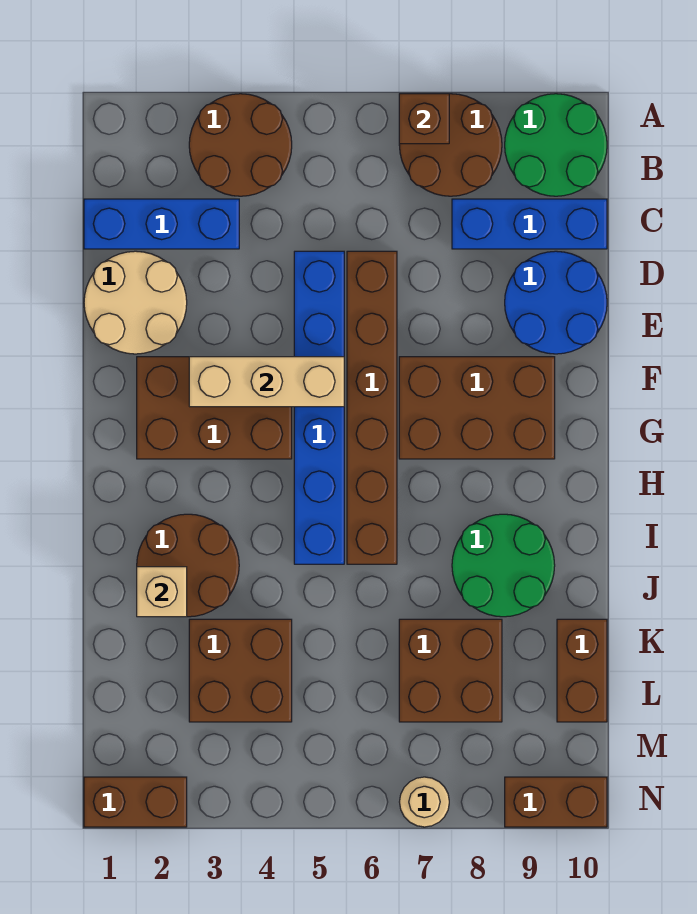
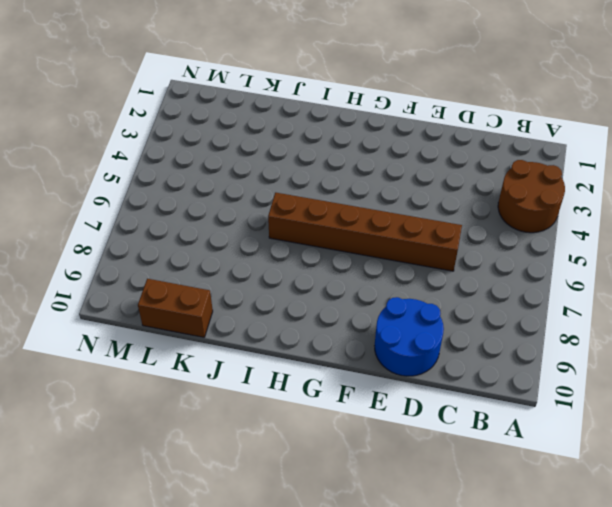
none -> brown 2x2 round brick [399,94,502,196]
none -> green 2x2 round brick [505,94,607,196]
none -> blue 1x3 brick [84,199,239,249]

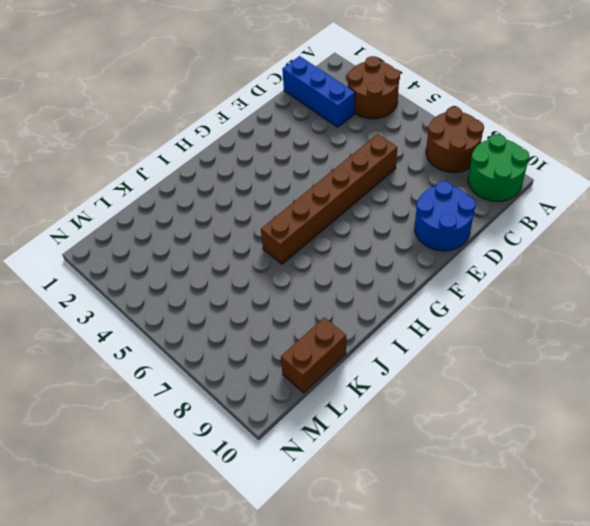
none -> blue 1x3 brick [452,199,607,249]
none -> tan 2x2 round brick [84,251,187,354]
none -> blue 1x6 brick [294,251,344,564]

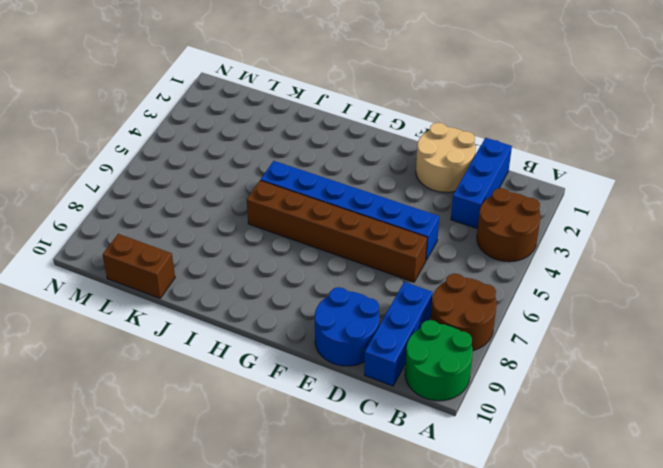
none -> brown 2x3 brick [137,357,292,459]
none -> brown 2x3 brick [399,357,555,459]
none -> brown 2x2 round brick [137,514,239,617]

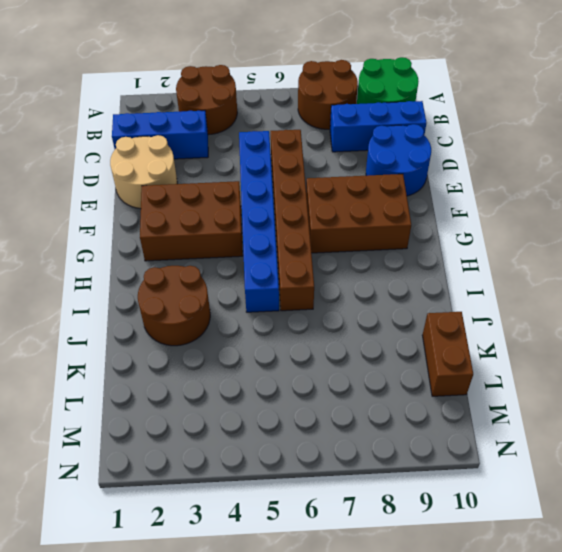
none -> green 2x2 round brick [452,514,555,617]
none -> brown 2x2 brick [189,619,292,722]
none -> brown 2x2 brick [399,619,502,722]

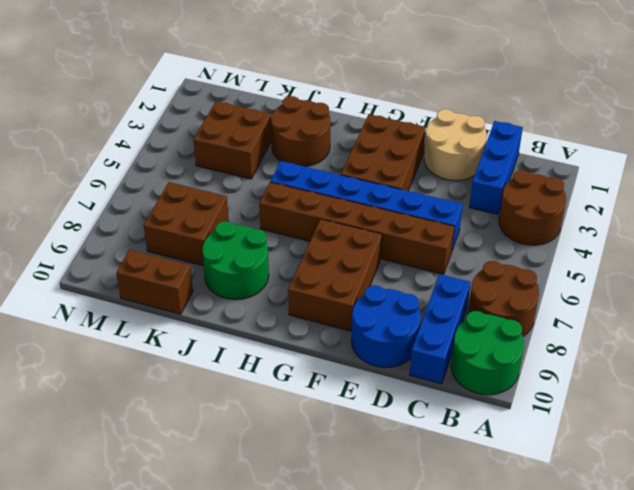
none -> brown 1x2 brick [84,777,187,827]
none -> tan 1x1 round brick [400,777,449,827]
none -> brown 1x2 brick [505,777,607,827]

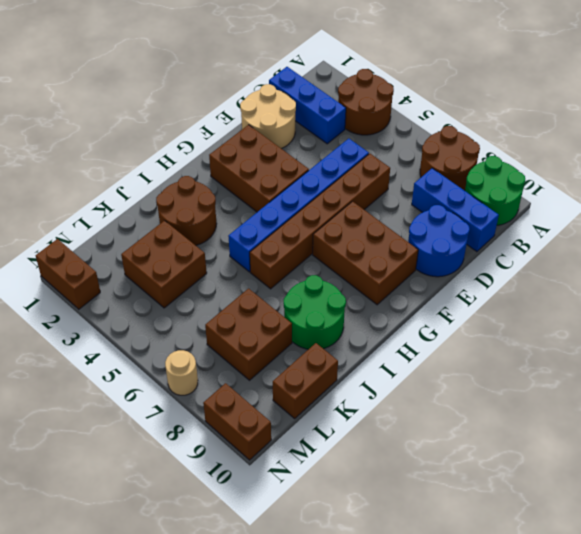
none -> brown 1x1 brick [399,94,449,144]
none -> tan 1x3 brick [189,357,344,407]
none -> tan 1x1 brick [137,567,187,617]

